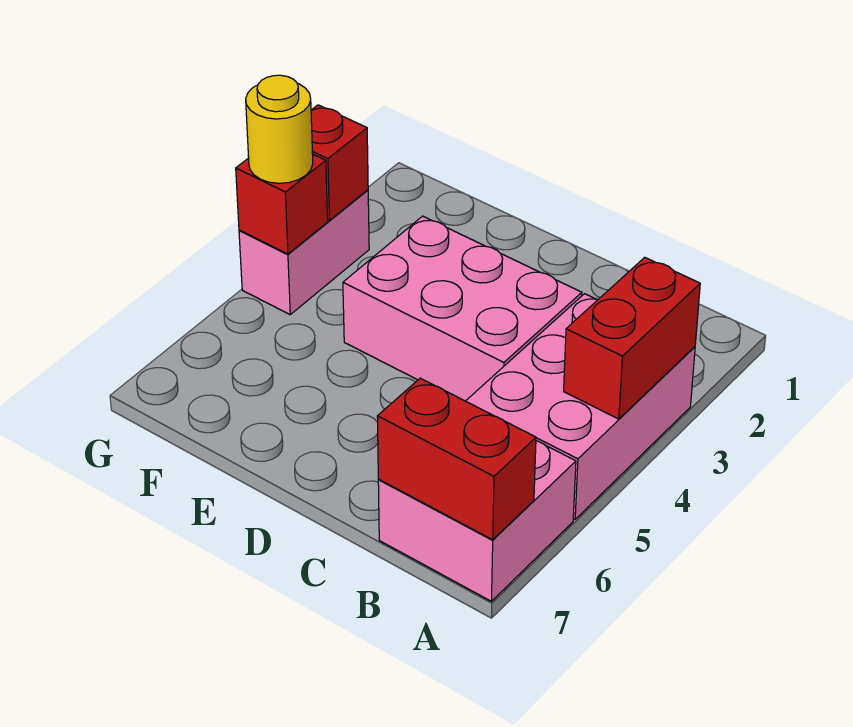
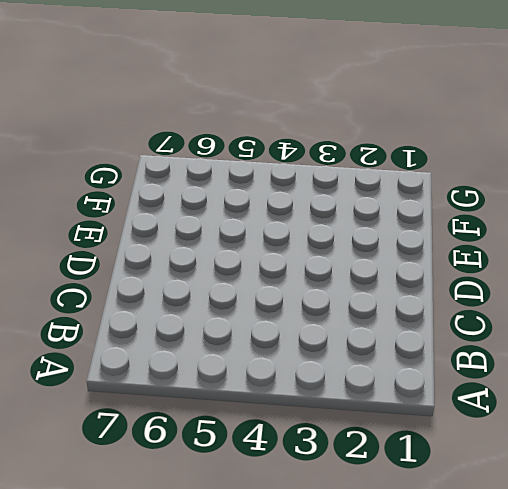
none -> pink 2x3 brick [466,294,695,519]
none -> pink 2x2 brick [378,441,576,601]

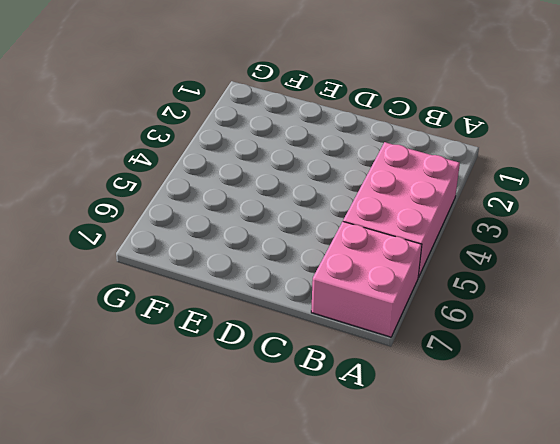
none -> pink 2x3 brick [343,216,582,401]
none -> pink 1x2 brick [239,190,369,314]

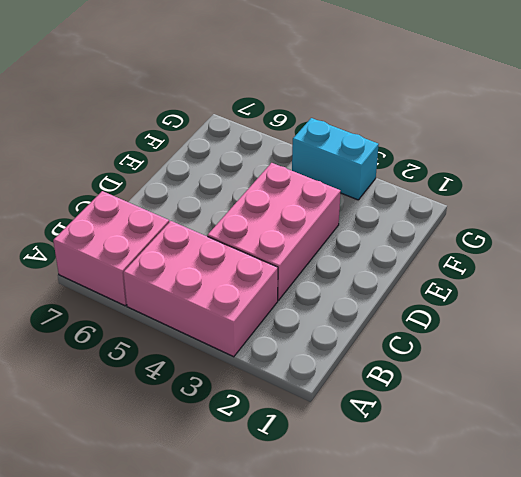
cyan 1x2 brick [292,118,379,200] -> pink 1x2 brick [239,190,369,314]
none -> red 1x2 brick [564,257,700,419]
none -> red 1x2 brick [377,378,536,540]

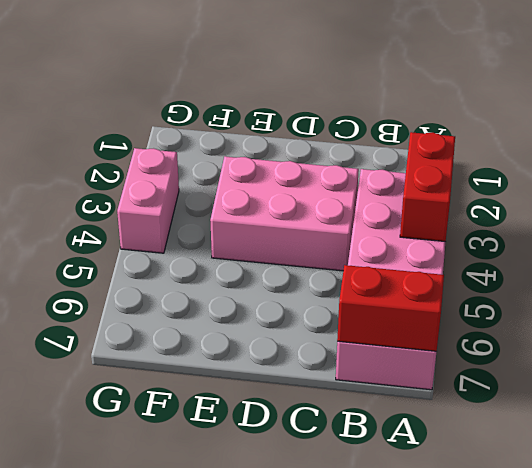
none -> red 1x1 brick [311,105,368,220]
none -> red 1x1 brick [236,154,328,254]

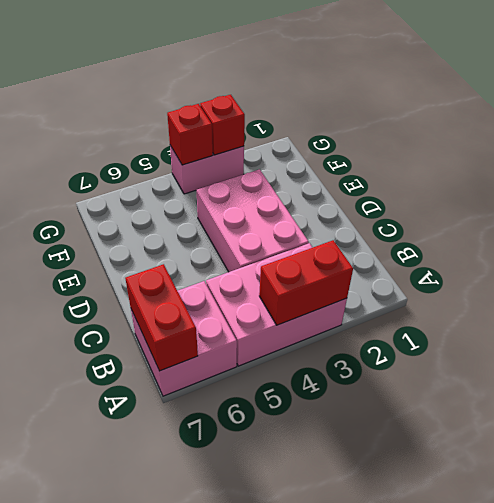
none -> yellow 1x1 round brick [246,75,313,183]

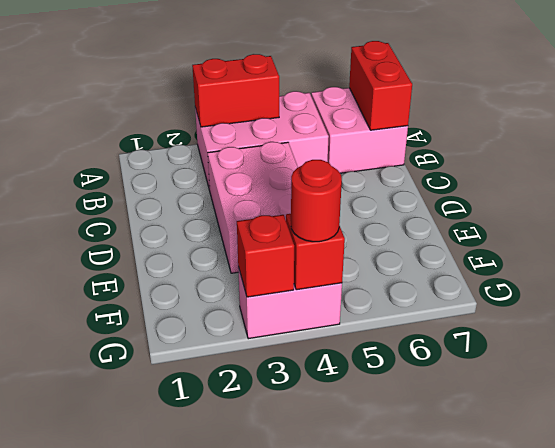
red 1x1 round brick [291,160,342,242] -> yellow 1x1 round brick [246,75,313,183]

